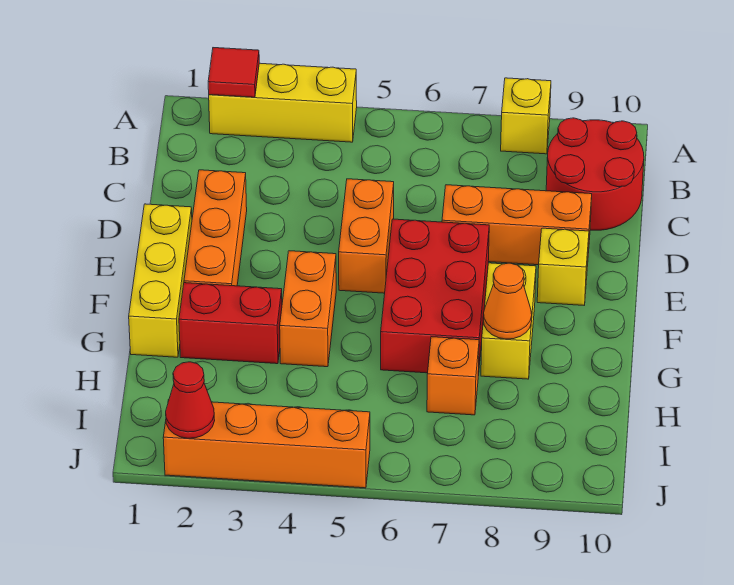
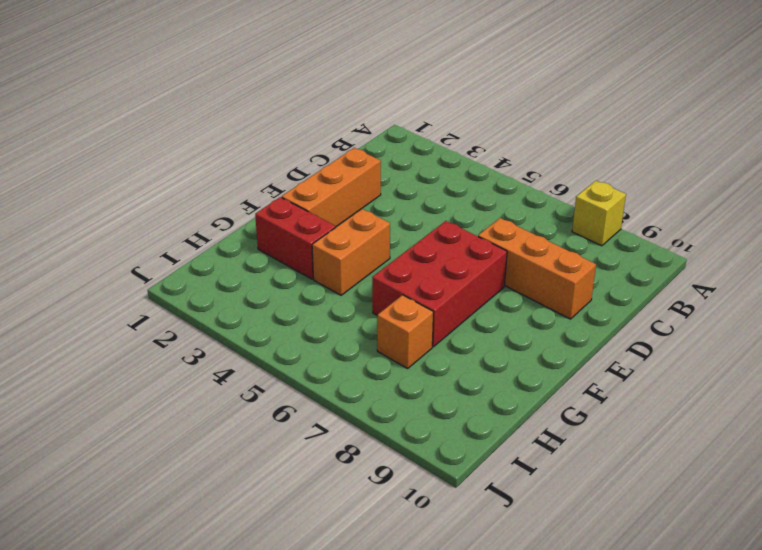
none -> yellow 1x3 brick [209,63,357,142]
none -> red 2x2 round brick [546,118,644,230]
none -> orange 1x2 brick [339,179,394,293]

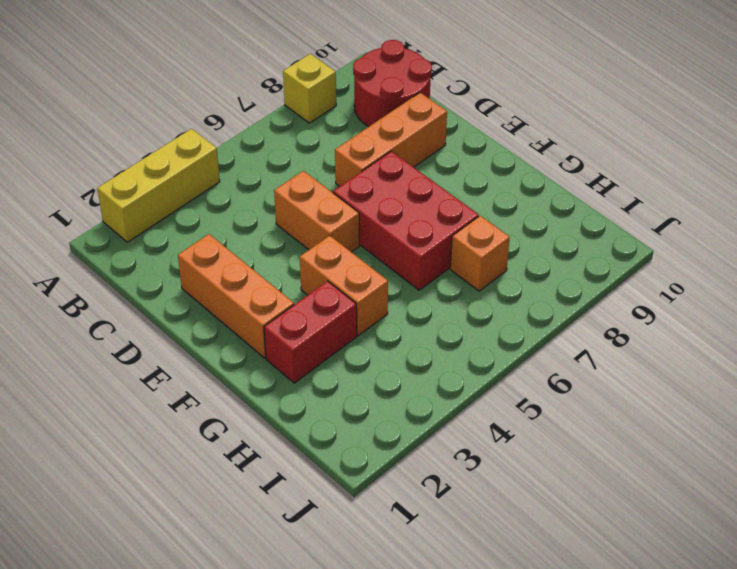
none -> yellow 1x3 brick [129,204,192,357]
none -> yellow 1x1 brick [537,228,589,305]
none -> yellow 1x2 brick [481,263,536,379]

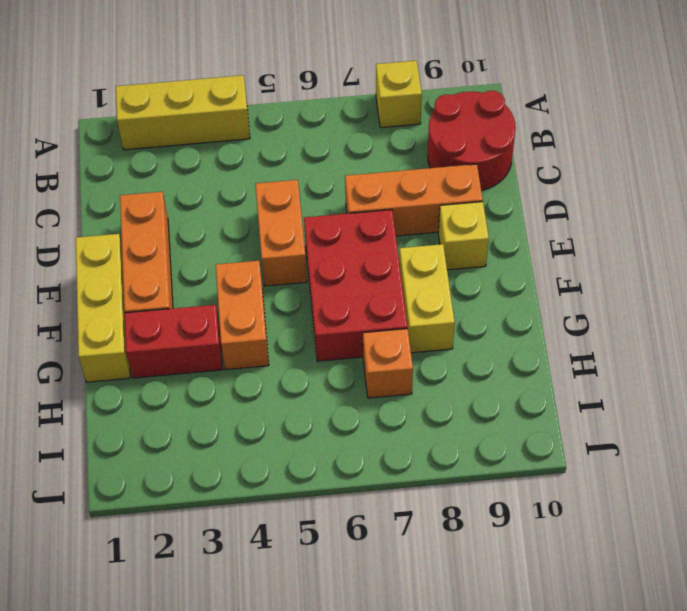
none -> orange 1x4 brick [163,400,370,488]
none -> red 1x1 tile [208,48,259,97]
none -> orange 1x1 cone [483,263,532,339]

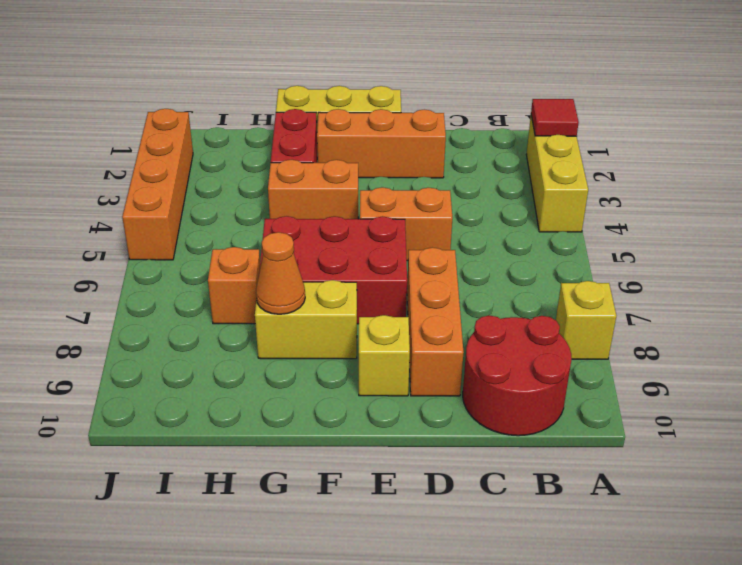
none -> red 1x1 cone [166,362,215,438]

